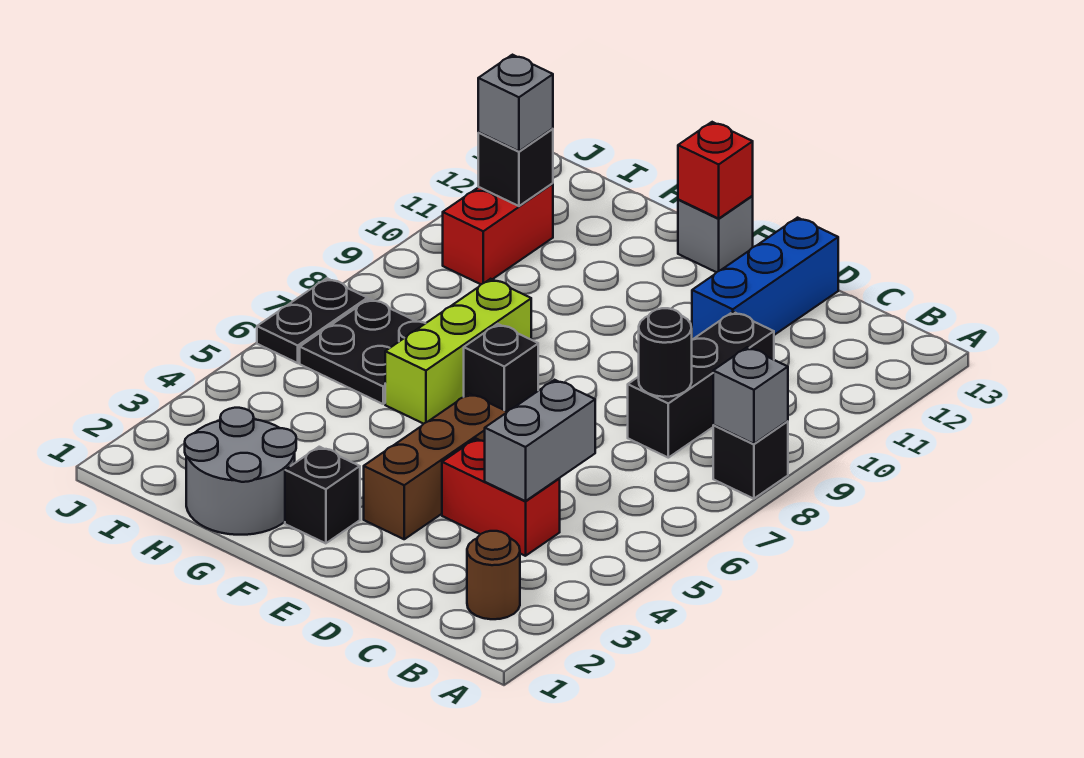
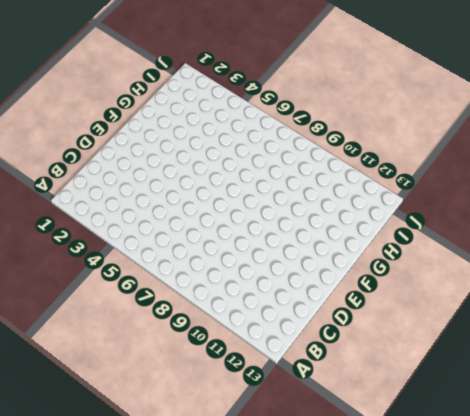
none -> black 1x1 brick [713,421,788,499]
none -> brown 1x1 round brick [467,531,520,619]
none -> red 1x2 brick [442,439,560,556]

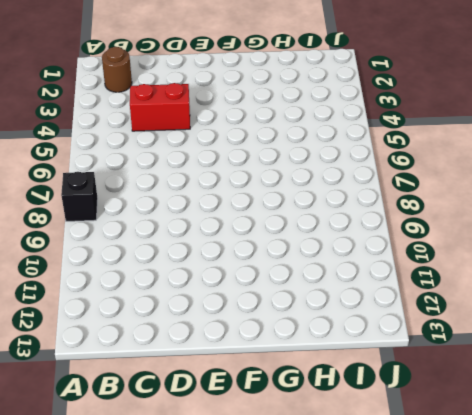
none -> black 1x3 brick [628,312,774,458]
none -> blue 1x3 brick [692,218,838,340]
none -> brown 1x3 brick [364,394,507,539]

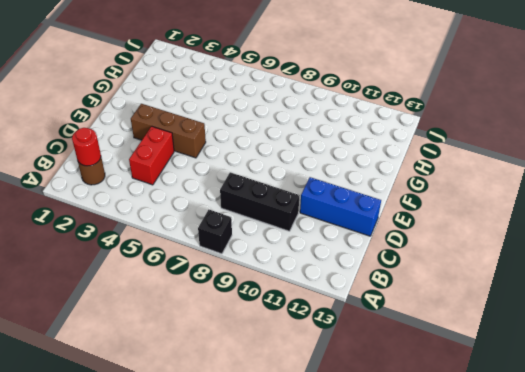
red 1x1 round brick [72,128,101,166] -> none
none -> black 1x1 brick [285,447,360,543]
none -> black 1x1 brick [464,324,538,412]
none -> grey 1x1 brick [678,196,753,272]

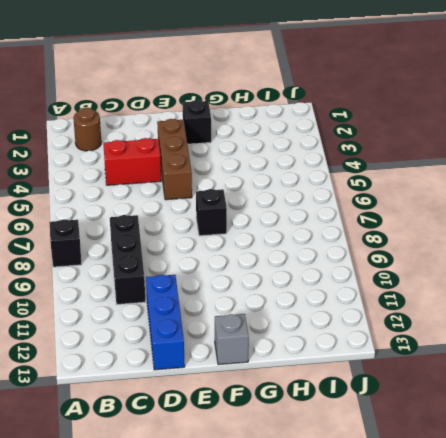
none -> grey 2x2 round brick [185,408,296,535]
none -> lime 1x3 brick [385,279,531,424]
none -> black 2x2 plate [300,299,425,404]

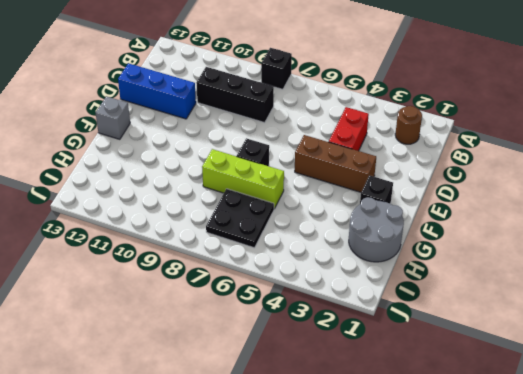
none -> red 1x2 brick [443,183,553,284]
none -> black 1x2 plate [257,278,367,363]
none -> grey 1x1 brick [713,347,788,444]

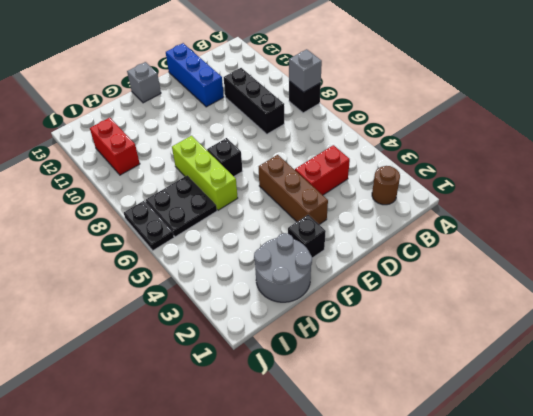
none -> grey 1x2 brick [485,380,595,501]
none -> black 1x1 round brick [639,308,692,397]
none -> red 1x1 brick [678,122,753,219]

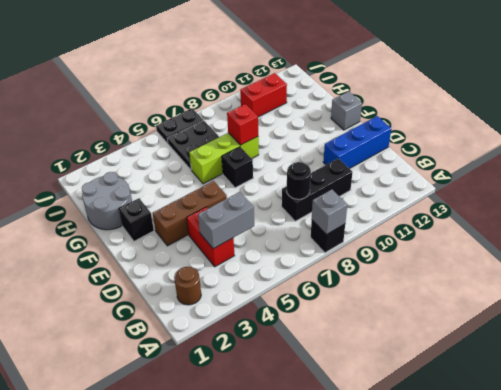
red 1x1 brick [227,104,258,145] -> red 1x1 brick moved to [678,122,753,219]
none -> black 1x1 brick [478,129,553,206]
none -> grey 1x1 brick [478,55,553,151]

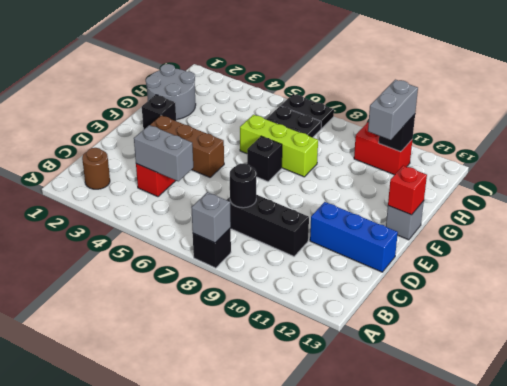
grey 1x2 brick [368,80,418,140] -> grey 1x1 brick [478,55,553,151]

